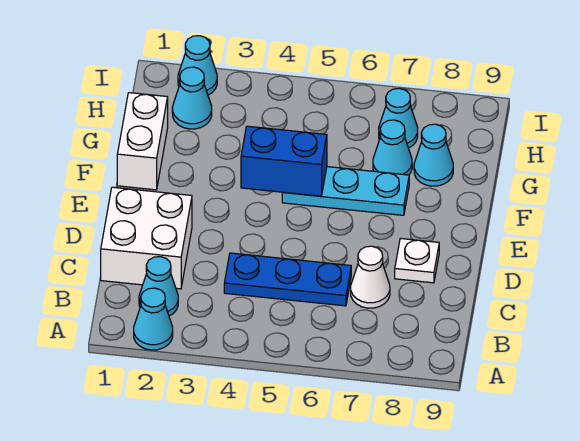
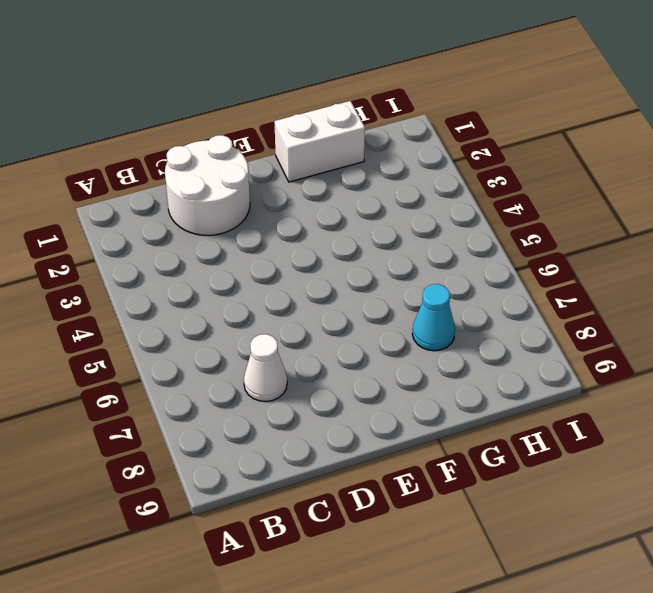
white 2x2 round brick [165,135,250,235] -> white 2x2 brick [101,187,192,289]
none -> cyan 1x1 cone [134,288,173,350]
none -> cyan 1x1 cone [139,257,178,316]
none -> blue 1x3 plate [224,253,351,306]

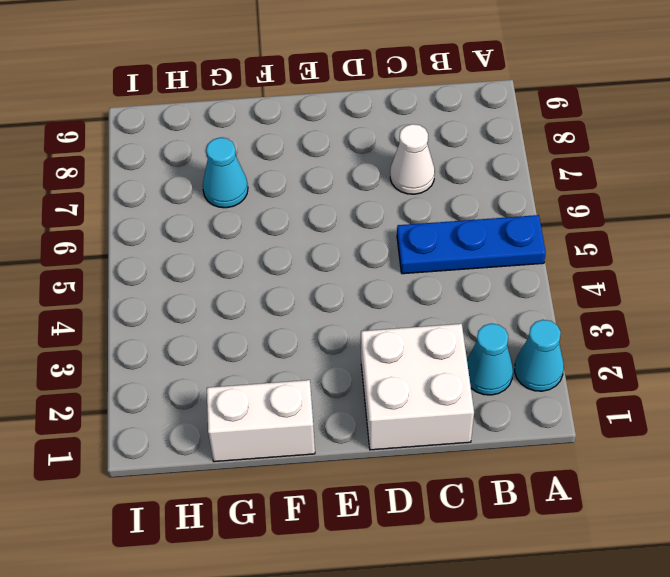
blue 1x3 plate [397,215,546,274] -> blue 1x3 plate turned to [224,253,351,306]
none -> white 1x1 plate [395,238,439,283]
none -> cyan 1x3 plate [282,167,409,215]
none -> cyan 1x1 cone [414,124,453,186]

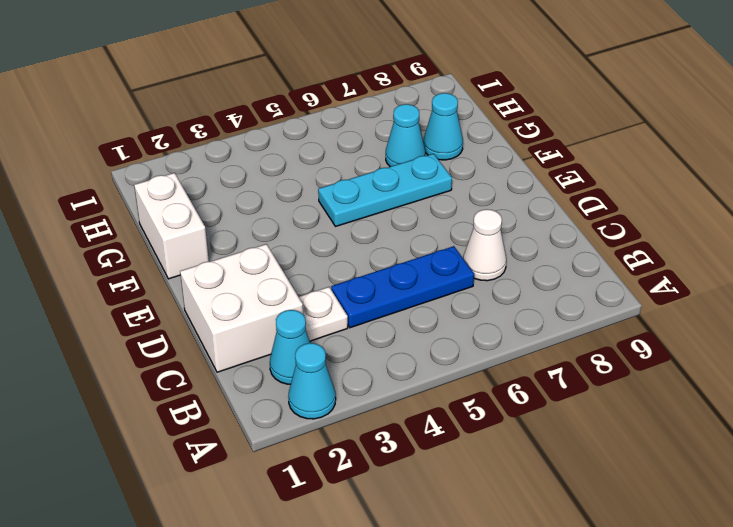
white 1x1 plate [299,287,348,341] -> white 1x1 plate moved to [395,238,439,283]
none -> cyan 1x1 cone [172,67,212,129]
none -> cyan 1x1 cone [379,88,418,148]
none -> cyan 1x1 cone [178,36,217,95]

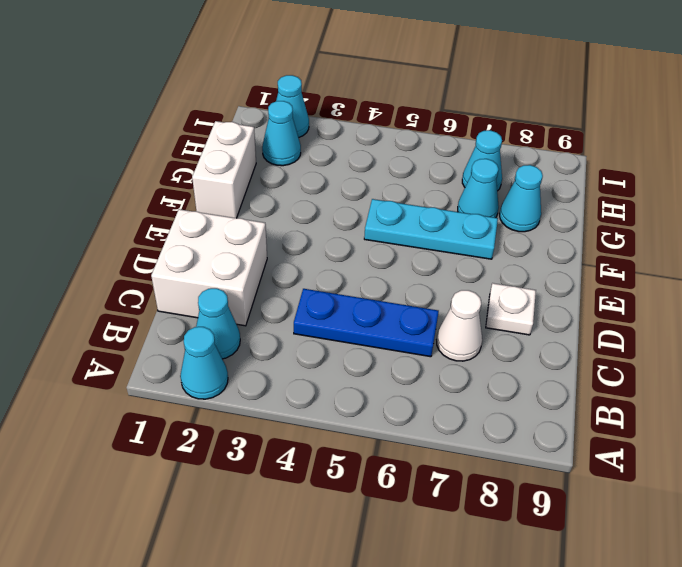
none -> blue 1x2 brick [241,126,327,196]

